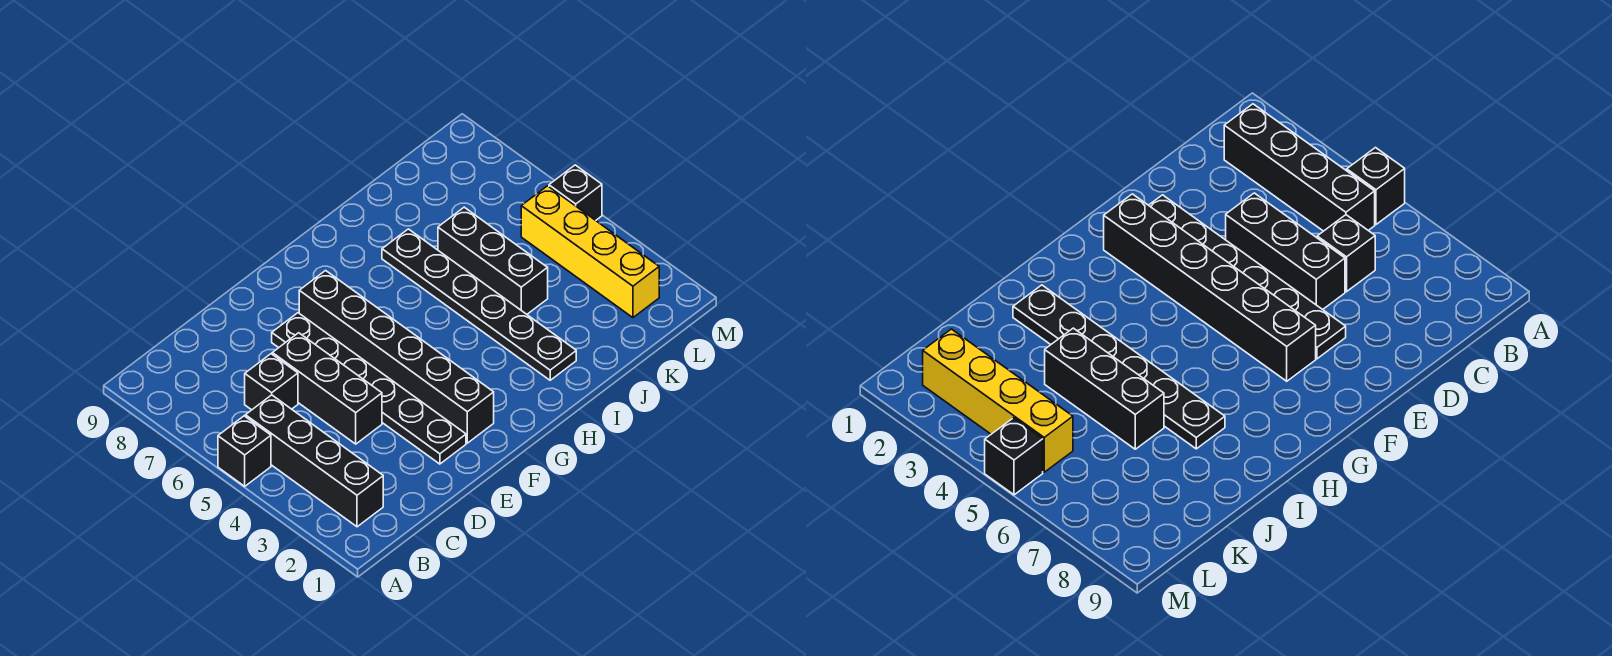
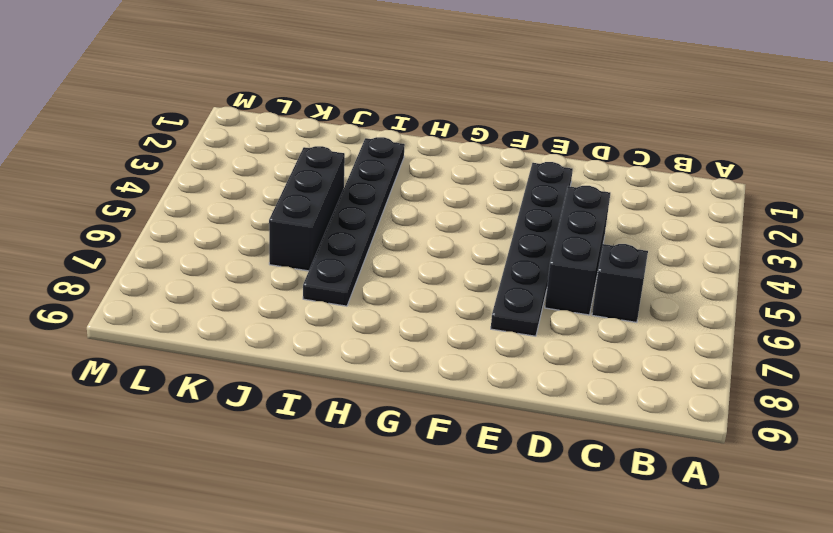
none -> black 1x1 brick [218,416,271,486]
none -> black 1x4 brick [245,395,383,527]

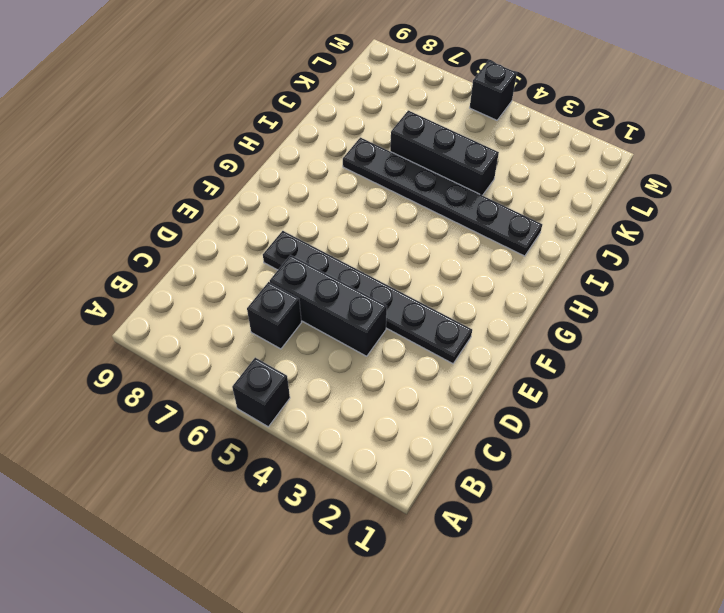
none -> black 1x4 brick [245,395,383,527]
none -> black 1x6 brick [299,271,494,443]

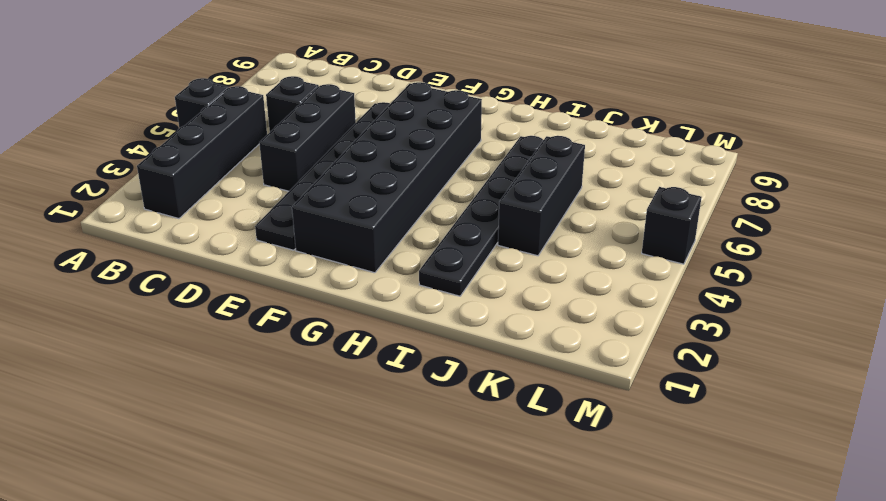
black 2x6 brick [292,82,482,273] -> black 1x6 brick [299,271,494,443]
none -> yellow 1x4 brick [521,186,659,318]

